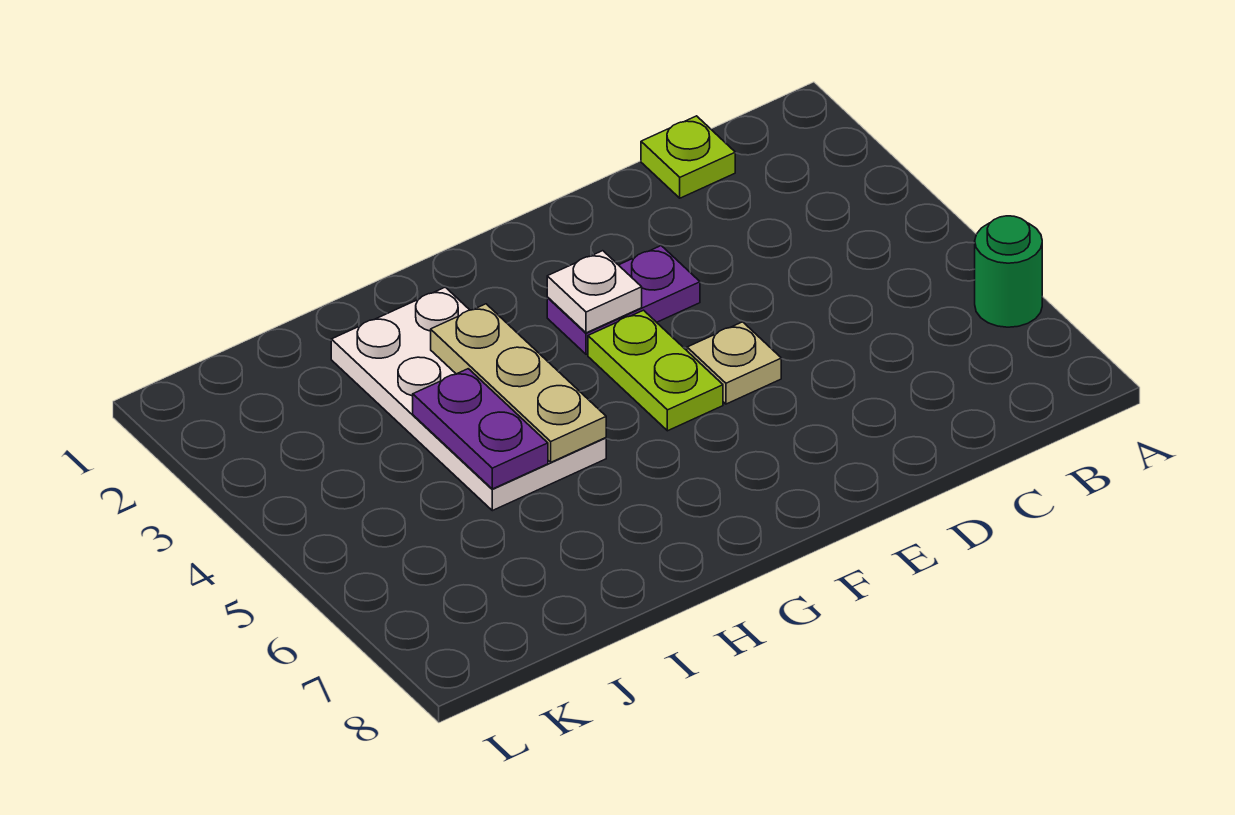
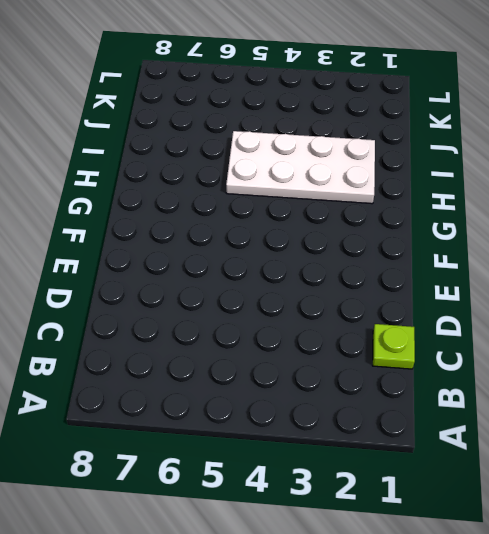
none -> green 1x1 round brick [975,216,1042,327]
none -> purple 1x2 plate [547,246,700,354]

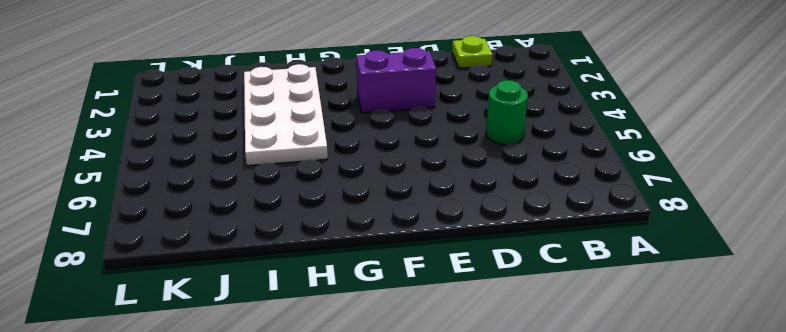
green 1x1 round brick [486,80,528,145] -> green 1x1 round brick moved to [975,216,1042,327]
purple 1x2 brick [357,48,436,113] -> purple 1x2 plate [547,246,700,354]
none -> tan 1x1 plate [687,322,781,404]
none -> lime 1x2 plate [588,310,723,431]

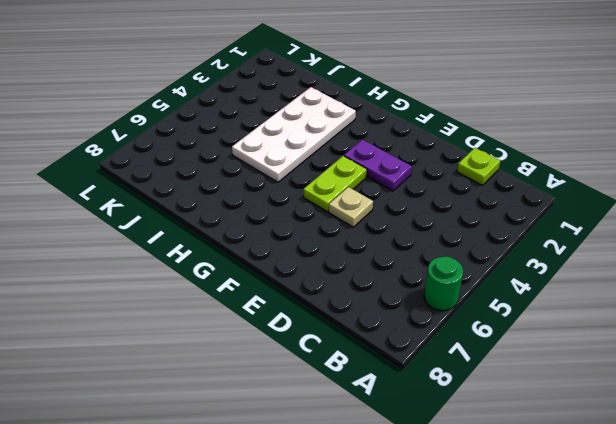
none -> white 1x1 plate [547,251,642,333]
none -> tan 1x3 plate [431,304,606,462]

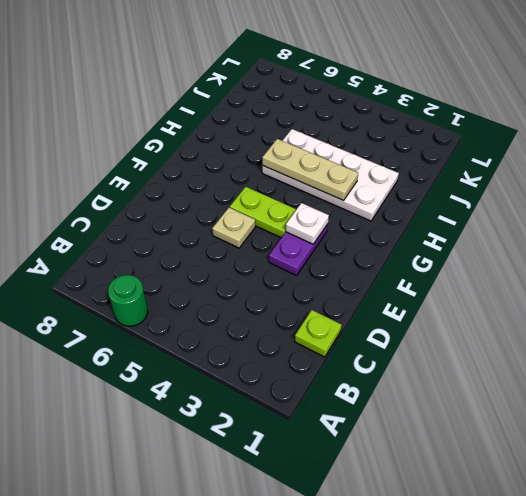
none -> purple 1x2 plate [413,369,548,489]

